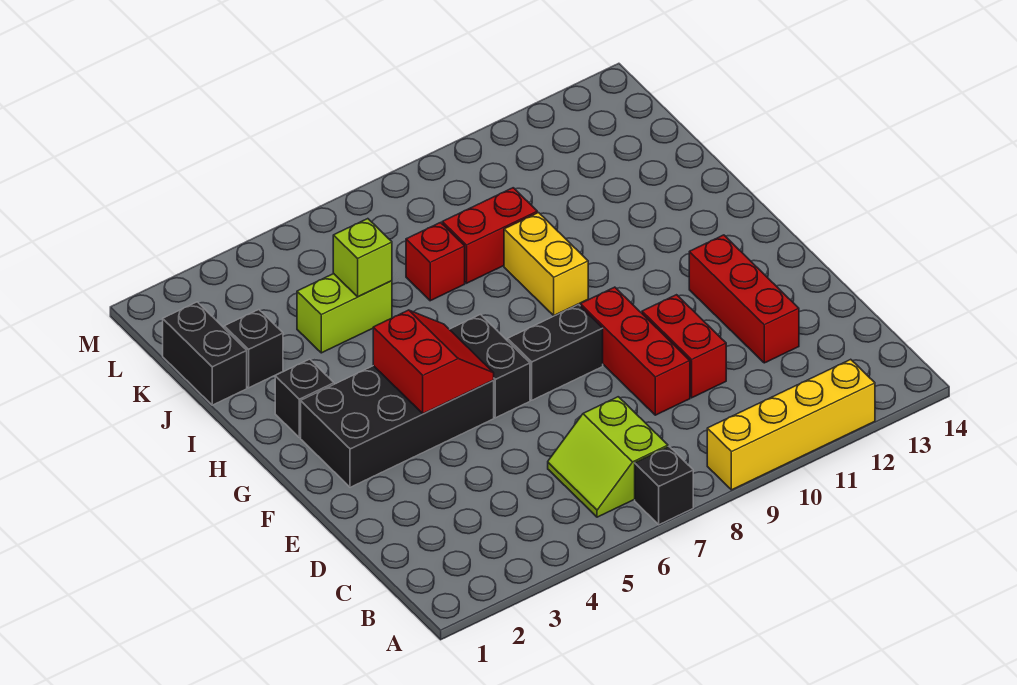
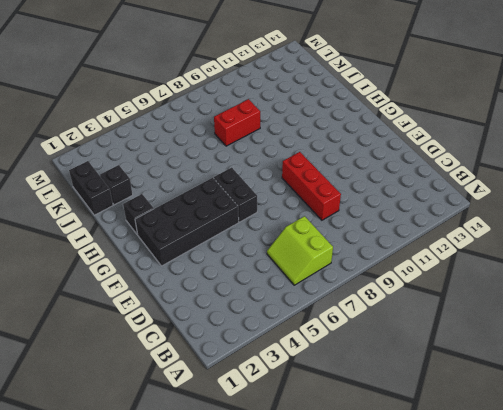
none -> black 1x1 brick [635,447,693,525]
none -> yellow 1x4 brick [707,359,875,490]
none -> red 1x2 brick [642,295,726,398]

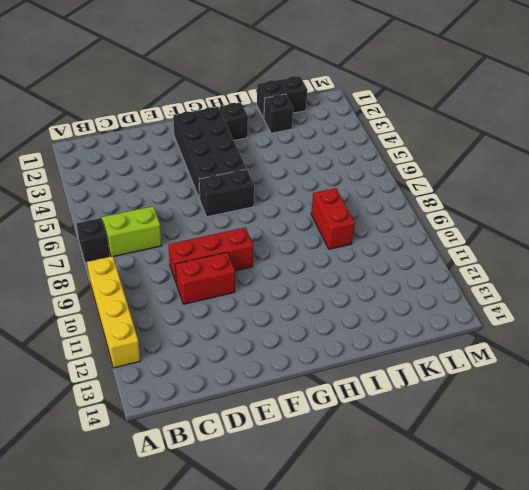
none -> red 1x3 brick [689,235,799,363]
none -> black 1x2 brick [508,304,603,400]
none -> yellow 1x2 brick [504,213,588,316]

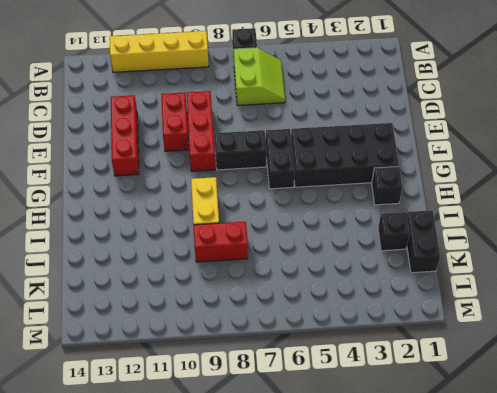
none -> lime 1x2 brick [297,274,392,353]
none -> red 1x1 brick [406,223,465,301]
none -> red 2x2 slope [373,310,494,414]

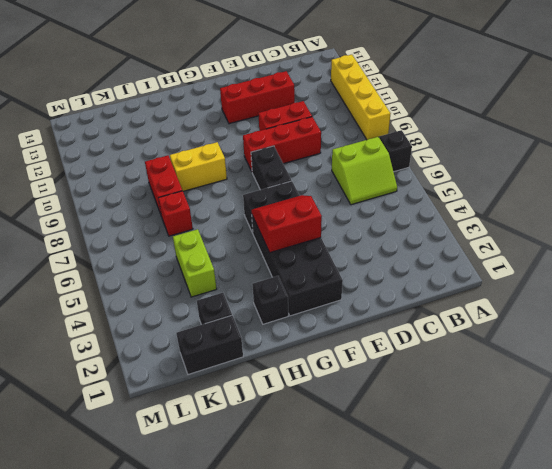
none -> lime 1x1 brick [333,219,392,297]

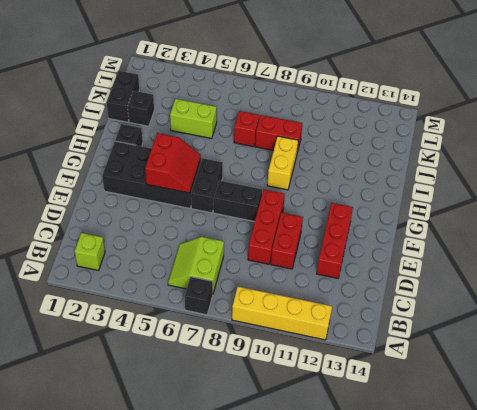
lime 1x1 brick [75,233,105,271] -> lime 1x1 brick moved to [333,219,392,297]

